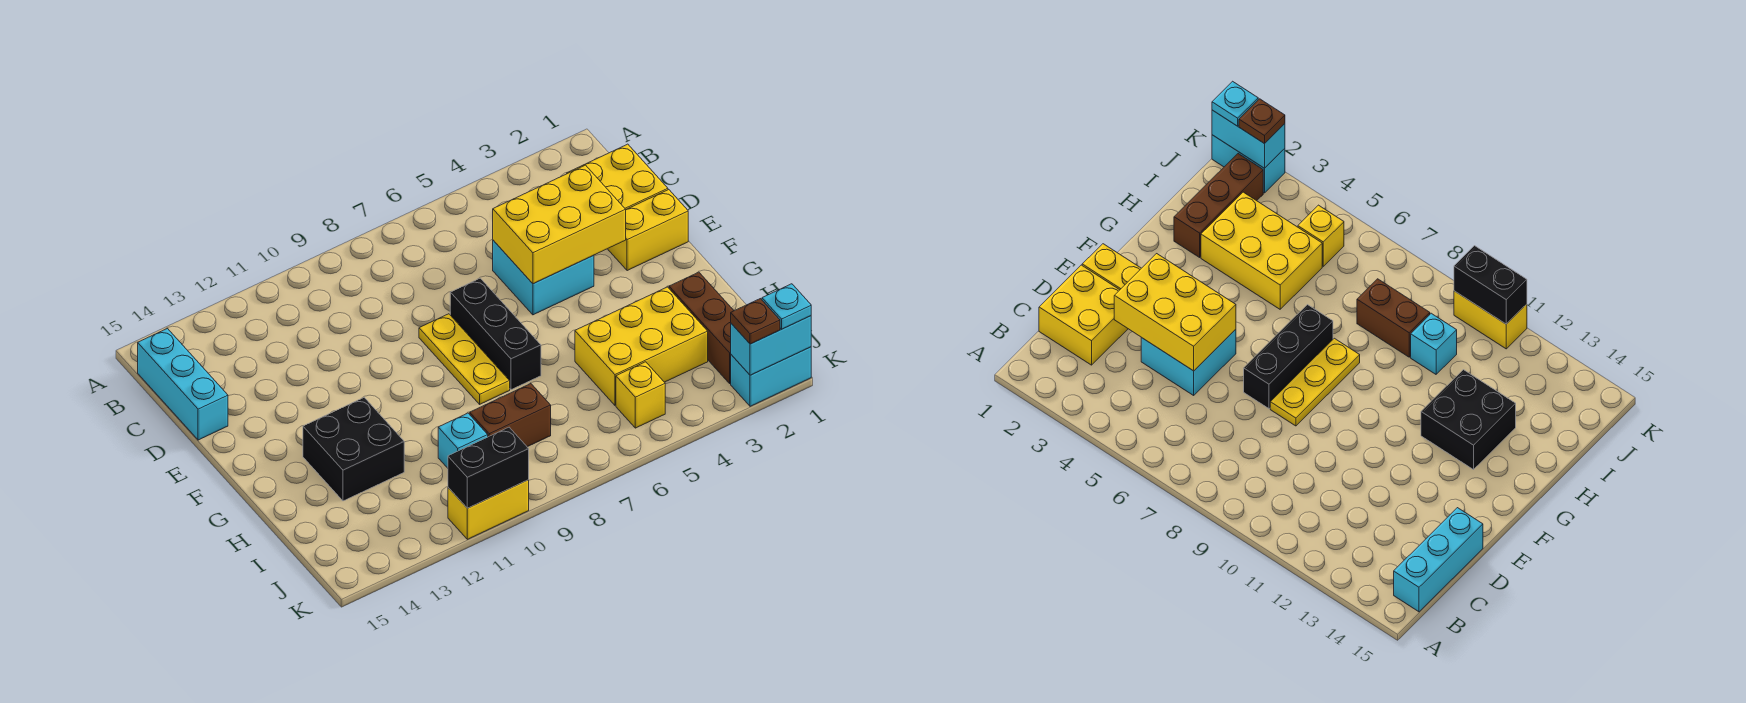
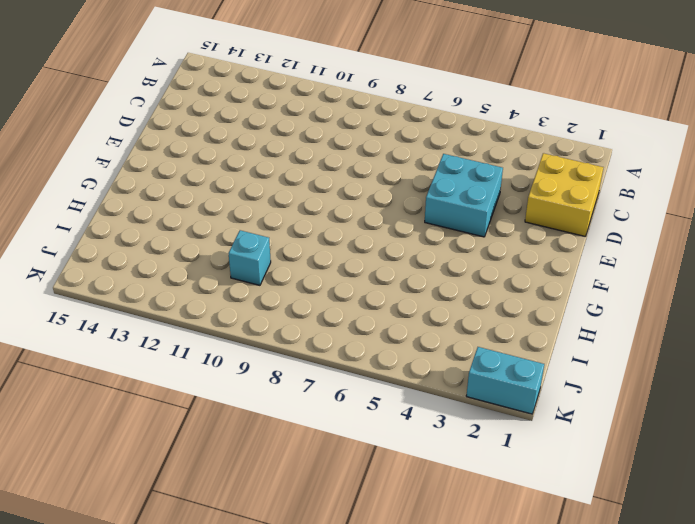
none -> cyan 1x3 brick [138,329,228,440]
none -> yellow 1x2 brick [608,190,688,271]
none -> black 1x3 brick [450,278,541,390]

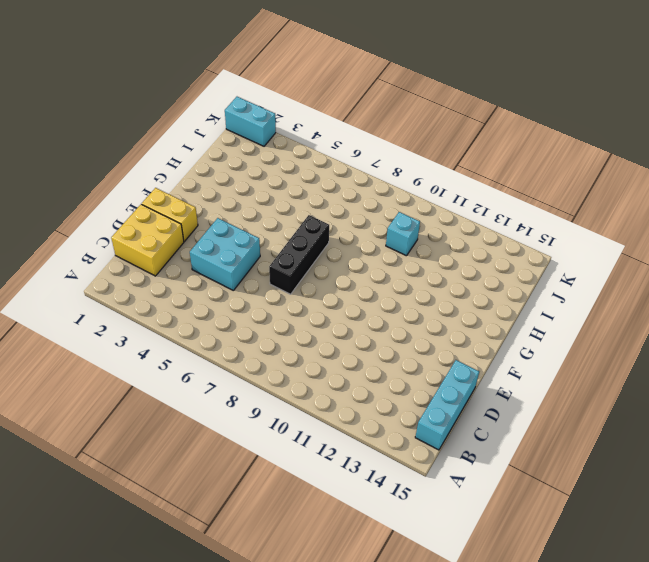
none -> yellow 1x3 plate [419,314,510,404]
none -> black 2x2 brick [303,398,404,501]
none -> brown 1x3 brick [669,272,734,384]

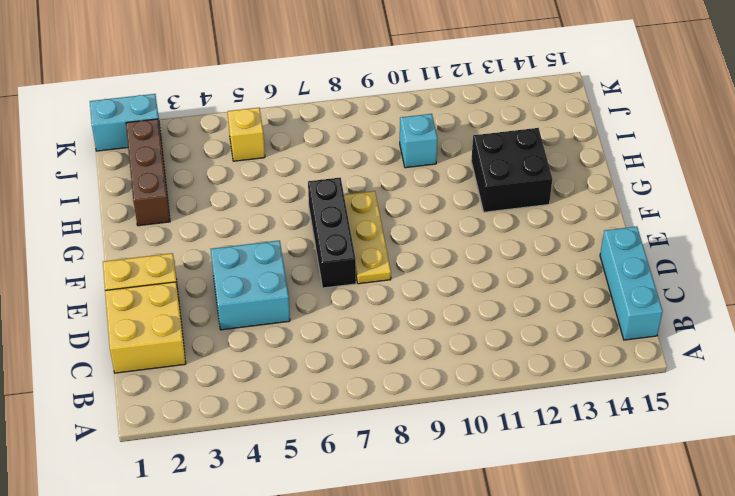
none -> yellow 2x3 brick [575,287,708,405]
none -> brown 1x2 brick [470,384,551,447]
none -> yellow 1x2 brick [448,480,529,539]

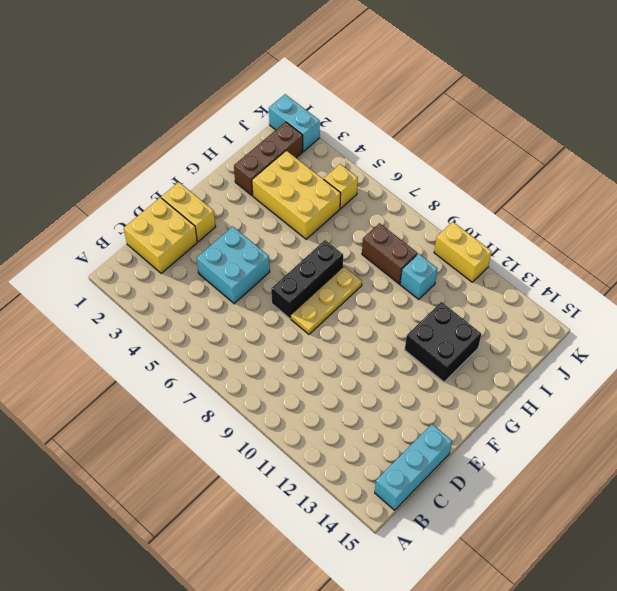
none -> yellow 2x3 brick [493,165,626,284]
none -> cyan 1x2 brick [731,316,811,375]
none -> black 1x2 brick [448,427,529,508]

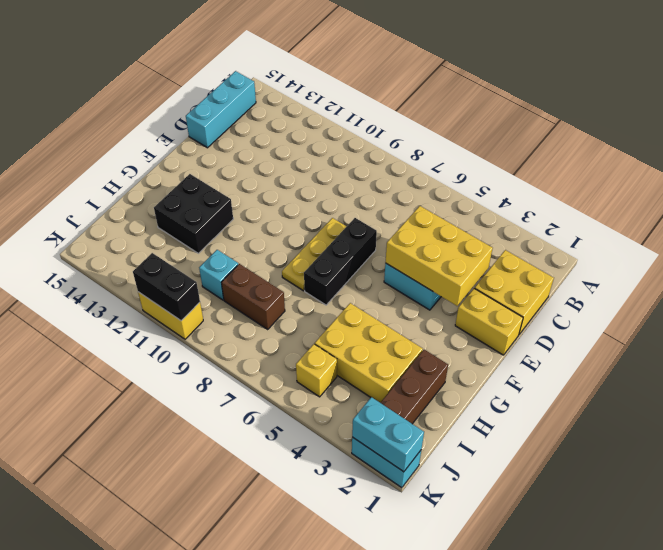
none -> cyan 1x1 plate [762,284,811,329]
none -> brown 1x1 plate [731,299,780,344]

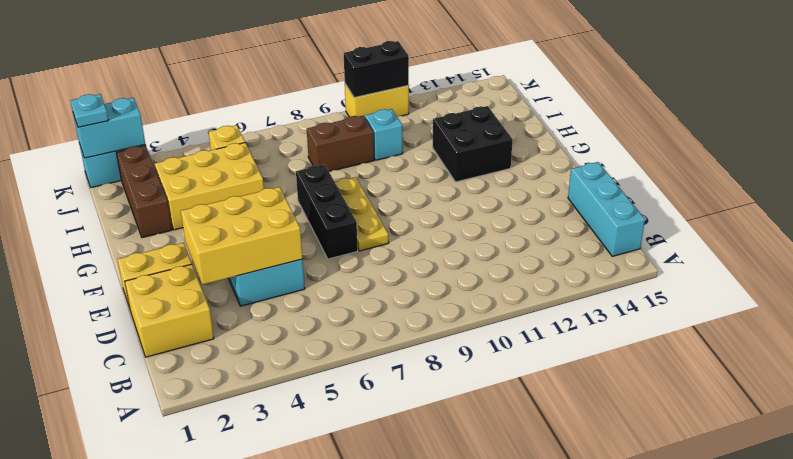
none -> brown 1x1 plate [731,299,780,344]

